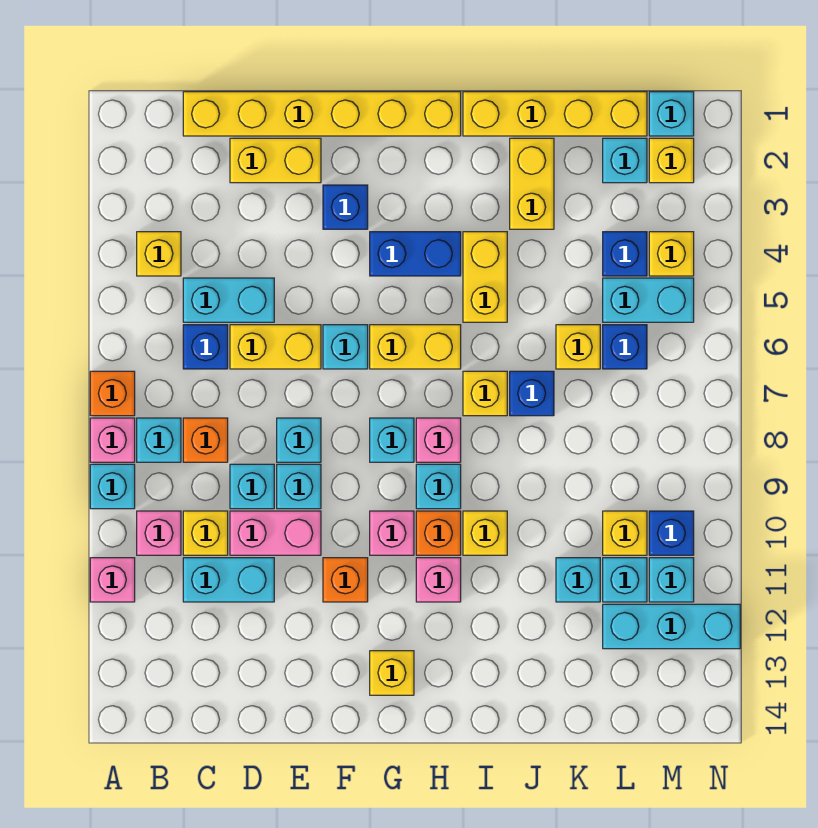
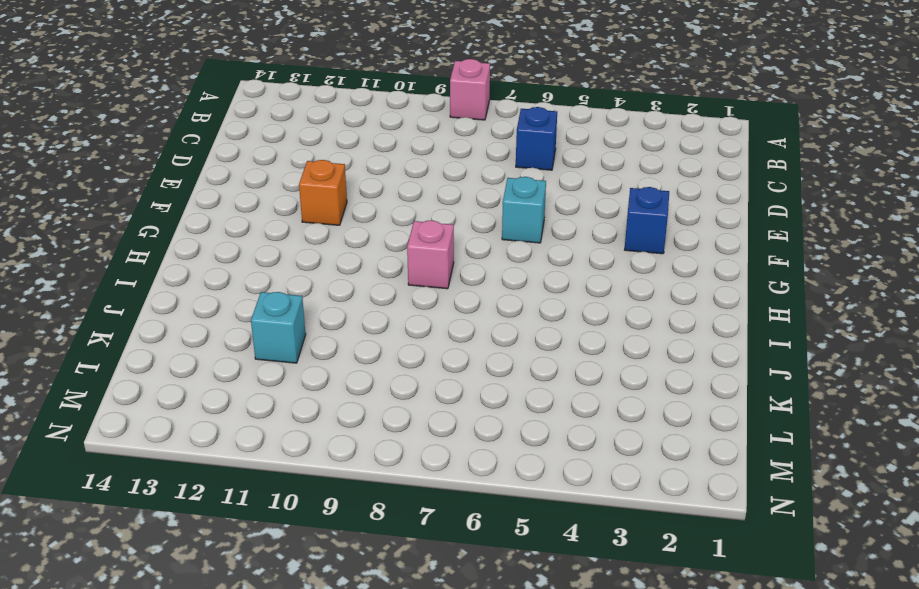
none -> orange 1x1 brick [90,371,135,416]
none -> cyan 1x1 brick [90,464,135,509]
none -> pink 1x1 brick [90,558,135,602]
none -> yellow 1x1 brick [137,232,181,276]

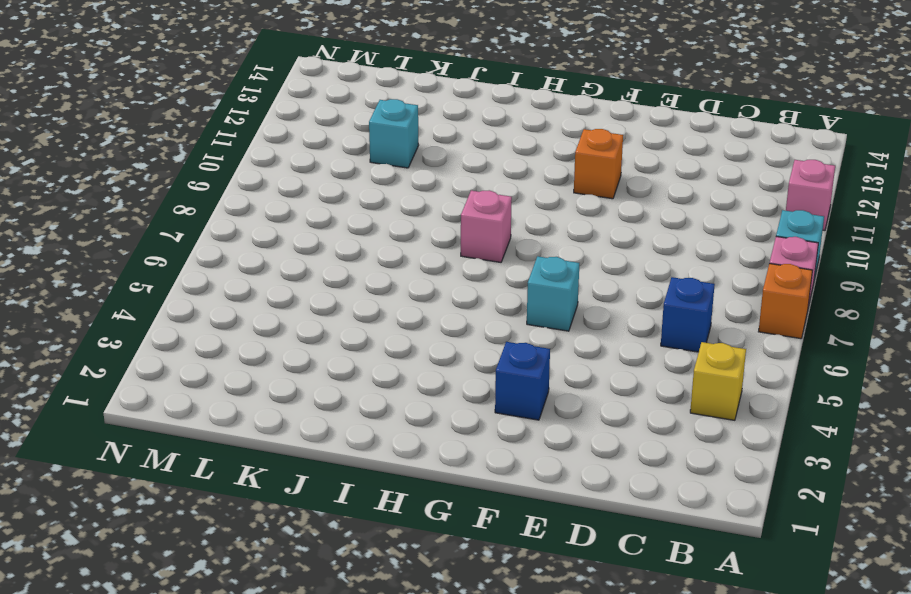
none -> cyan 1x1 brick [137,418,181,462]
none -> pink 1x1 brick [137,511,181,555]
none -> yellow 1x6 brick [183,92,461,136]
none -> cyan 1x2 brick [183,278,274,322]

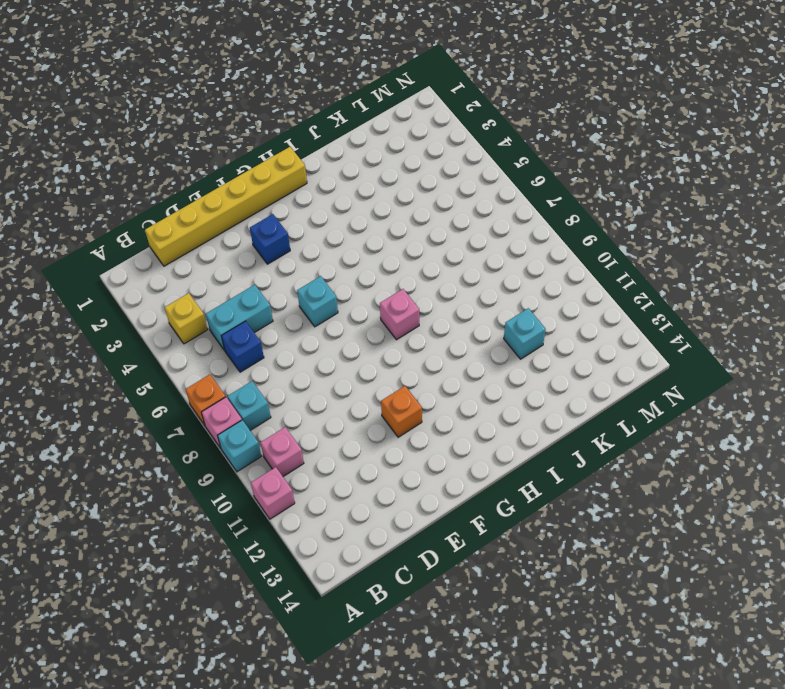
none -> orange 1x1 brick [183,418,228,462]
none -> yellow 1x1 brick [183,511,228,555]
none -> cyan 1x2 brick [183,558,274,602]
none -> yellow 1x2 brick [230,138,321,183]

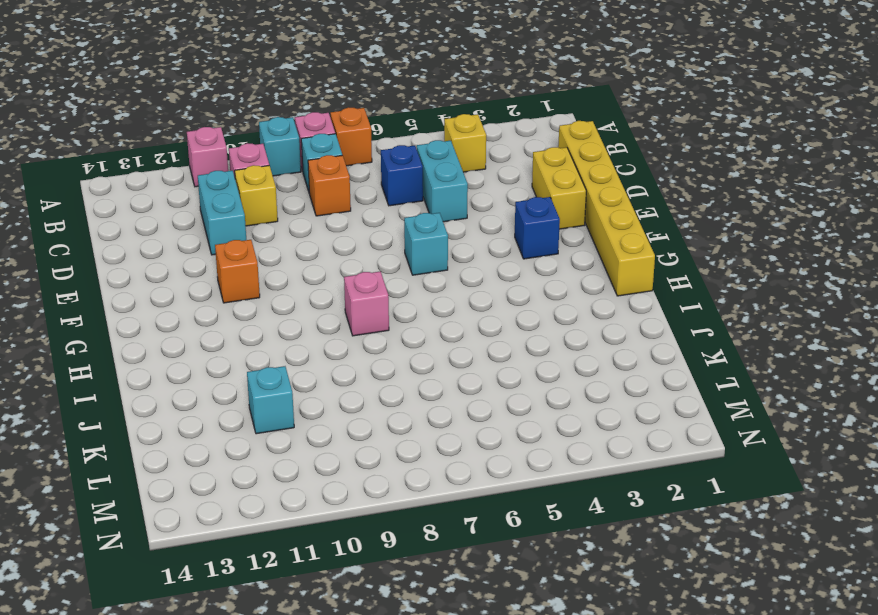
none -> yellow 1x2 brick [230,325,321,369]
none -> cyan 1x1 brick [230,464,274,509]
none -> pink 1x2 brick [230,511,321,555]
none -> cyan 1x1 brick [277,418,321,462]

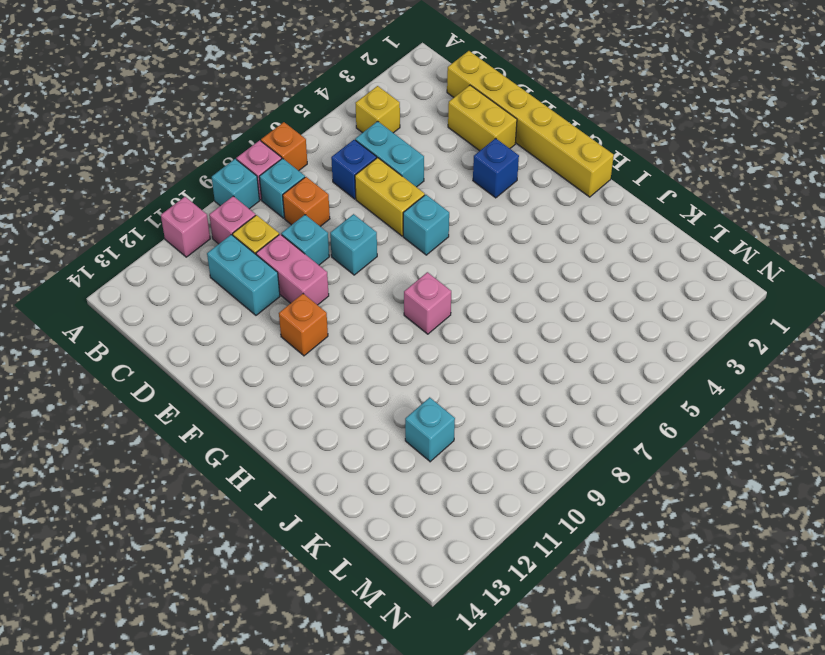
none -> cyan 1x1 brick [277,464,321,509]
none -> blue 1x2 brick [370,232,461,276]
none -> yellow 1x2 brick [370,325,461,369]
none -> cyan 1x1 brick [370,418,414,462]

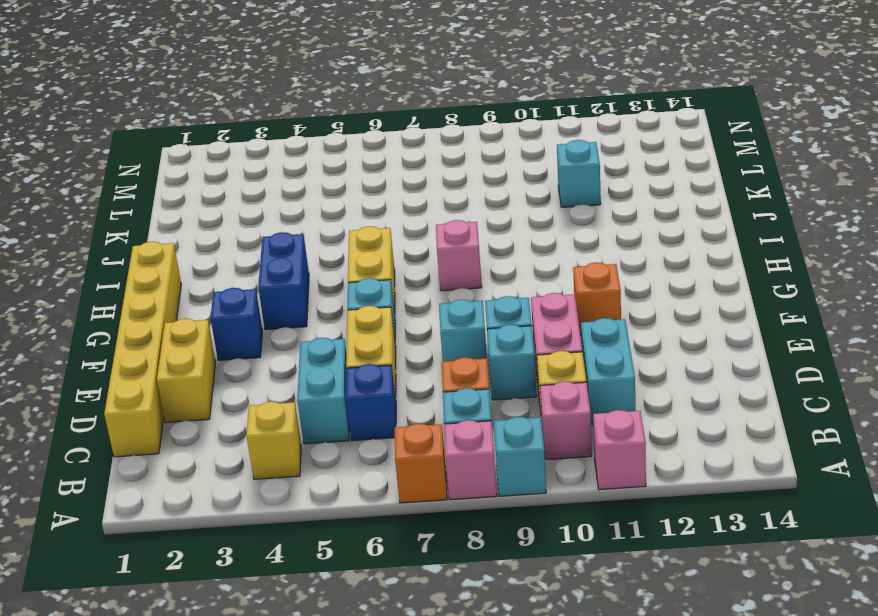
none -> cyan 1x1 brick [370,418,414,462]
none -> pink 1x1 brick [370,511,414,555]
none -> yellow 1x1 brick [370,651,414,695]
none -> cyan 1x1 brick [416,464,461,509]

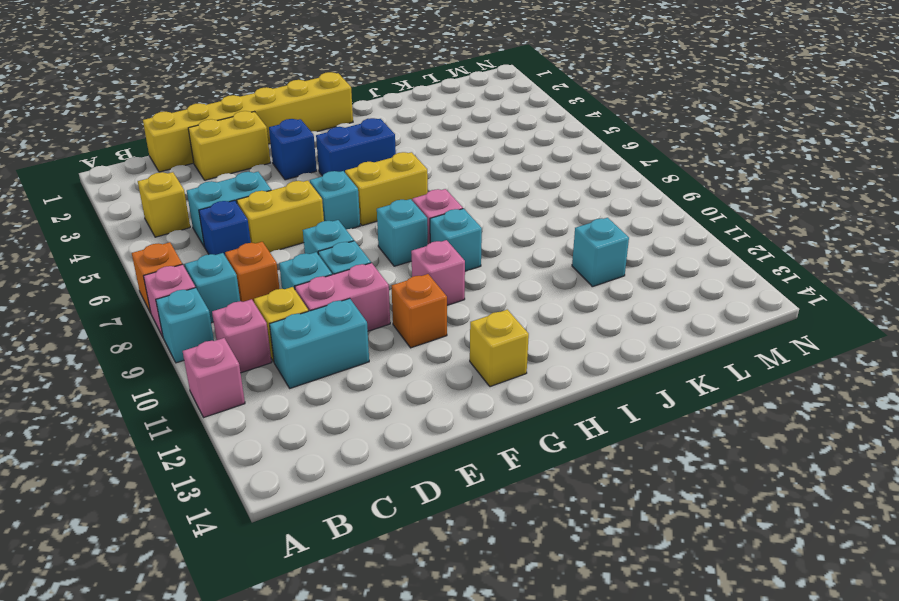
none -> orange 1x1 brick [416,511,461,555]
none -> pink 1x1 brick [416,558,461,602]
none -> yellow 1x4 brick [463,92,647,136]
none -> yellow 1x2 brick [463,232,507,322]

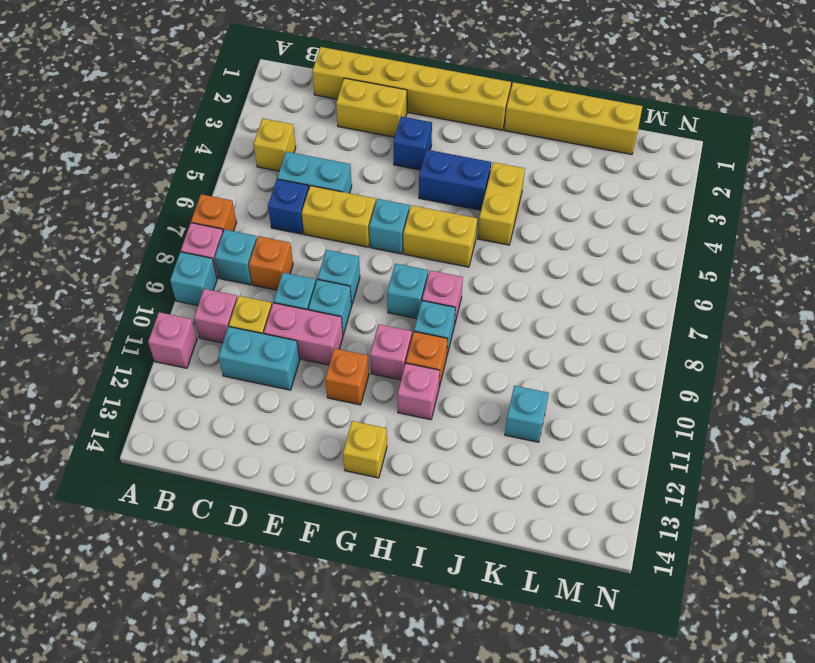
none -> yellow 1x1 brick [463,371,507,416]
none -> yellow 1x1 brick [463,511,507,555]
none -> yellow 1x2 brick [510,138,554,229]
none -> blue 1x1 brick [510,371,554,416]

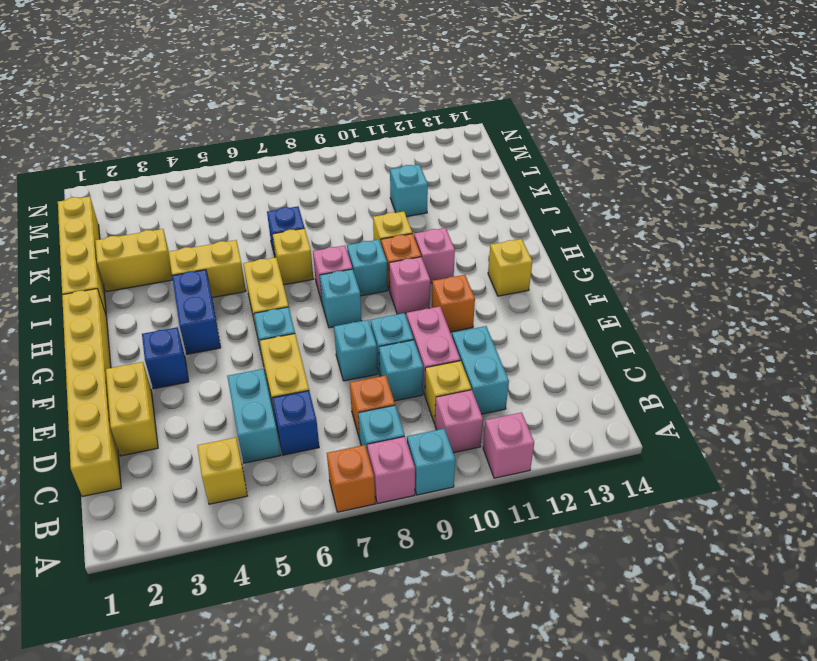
none -> yellow 1x1 brick [556,325,600,369]
none -> cyan 1x1 brick [603,138,647,183]
none -> blue 1x1 brick [603,232,647,276]
none -> cyan 1x2 brick [603,278,694,322]

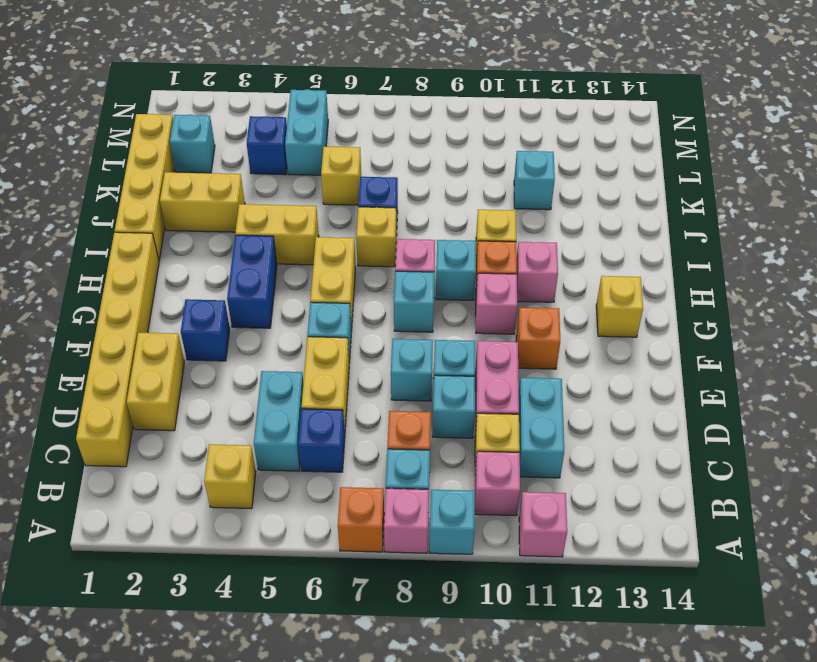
none -> blue 1x1 brick [603,325,647,369]
none -> yellow 1x1 brick [603,511,647,555]
none -> cyan 1x1 brick [603,558,647,602]
none -> cyan 1x3 brick [603,604,740,649]

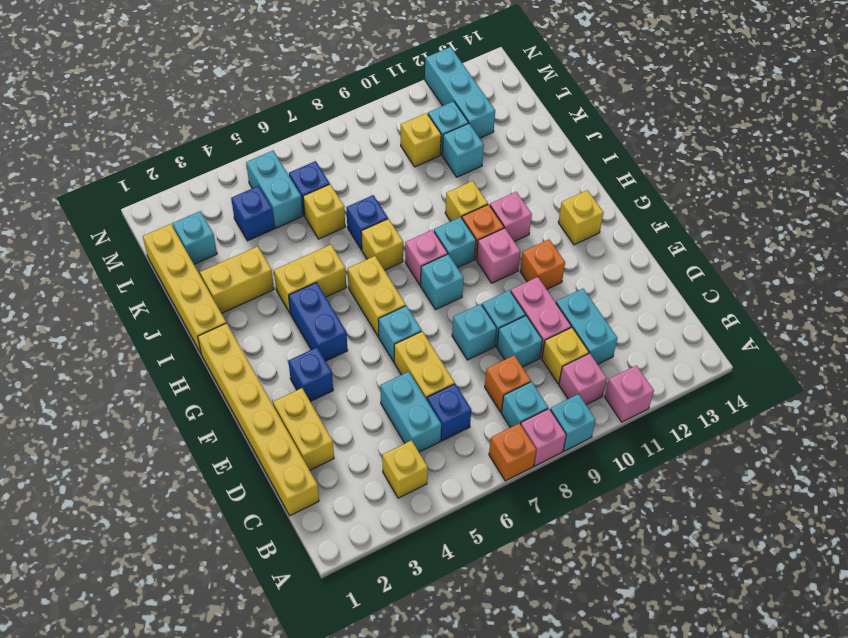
none -> cyan 1x1 brick [649,92,694,136]
none -> yellow 1x1 brick [649,138,694,183]
none -> yellow 1x1 brick [649,232,694,276]
none -> blue 1x1 brick [649,511,694,555]

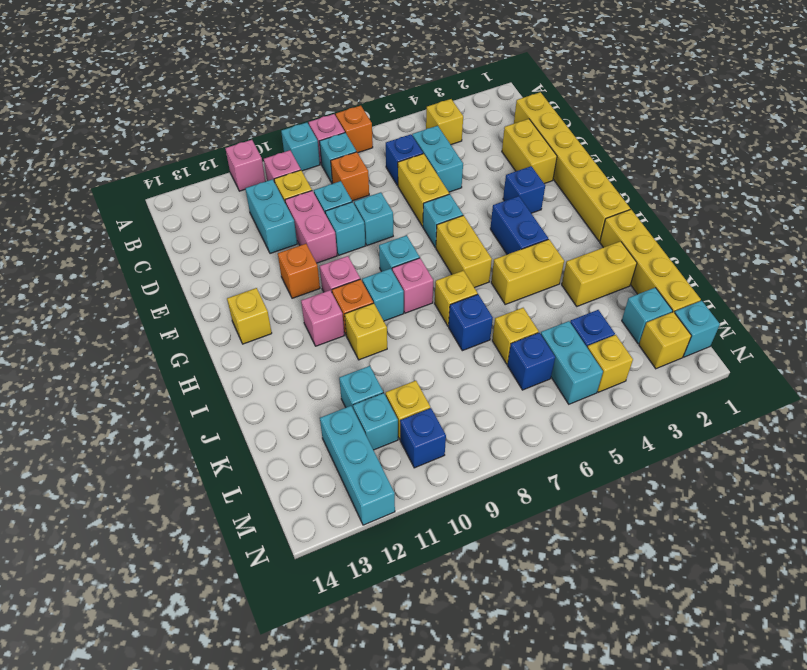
none -> cyan 1x1 brick [649,558,694,602]

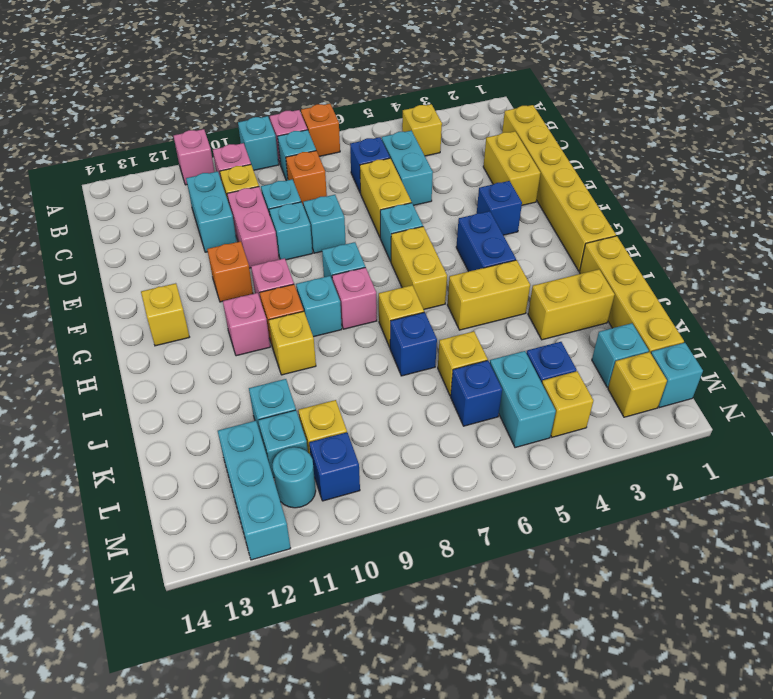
cyan 1x1 round brick [272,447,316,508] -> cyan 1x1 brick [649,558,694,602]

